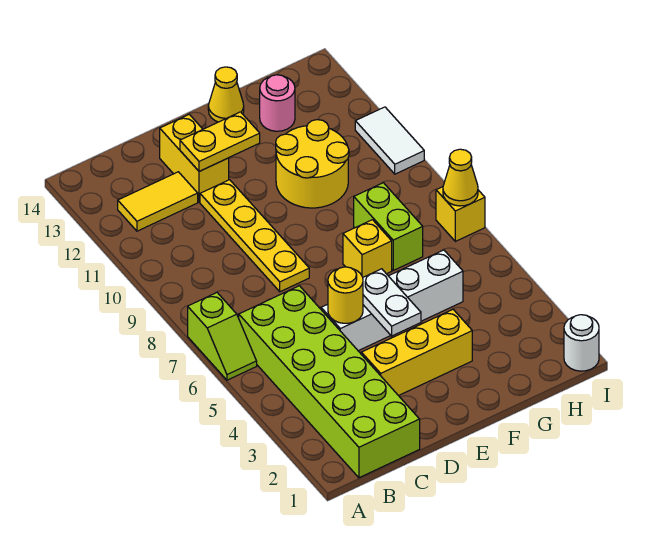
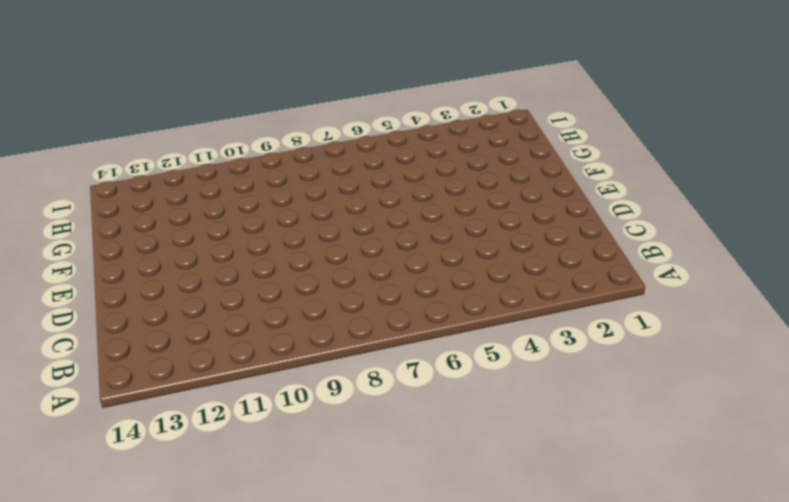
none -> lime 1x2 slope [188,293,257,380]
none -> lime 2x6 brick [239,286,420,478]
none -> yellow 1x2 tile [118,172,198,231]

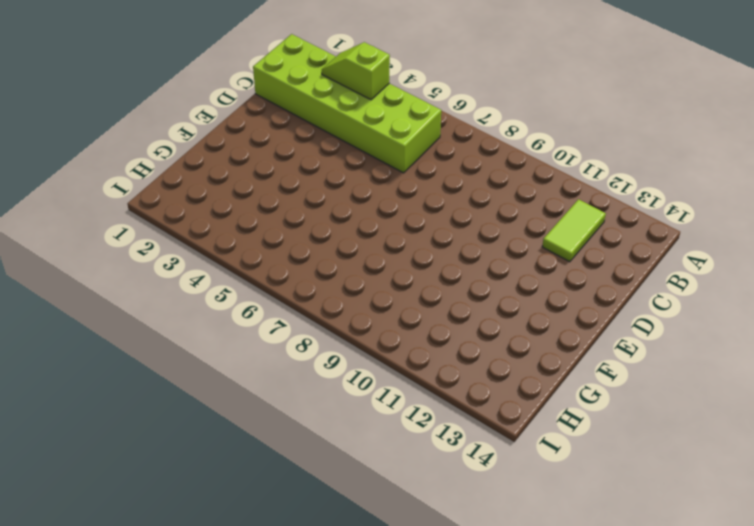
lime 1x2 slope [322,42,390,100] -> lime 1x2 slope moved to [188,293,257,380]
lime 1x2 tile [542,199,606,262] -> yellow 1x2 tile [118,172,198,231]
none -> yellow 1x3 brick [361,310,472,396]
none -> white 1x4 brick [321,250,463,351]
none -> yellow 1x4 plate [200,180,309,292]

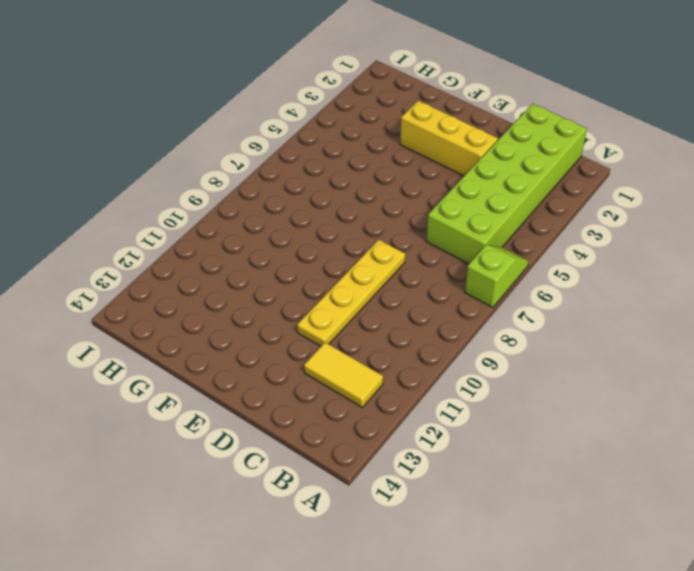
none -> white 1x4 brick [321,250,463,351]
none -> yellow 1x2 brick [160,114,229,202]
none -> yellow 1x1 brick [343,220,392,277]

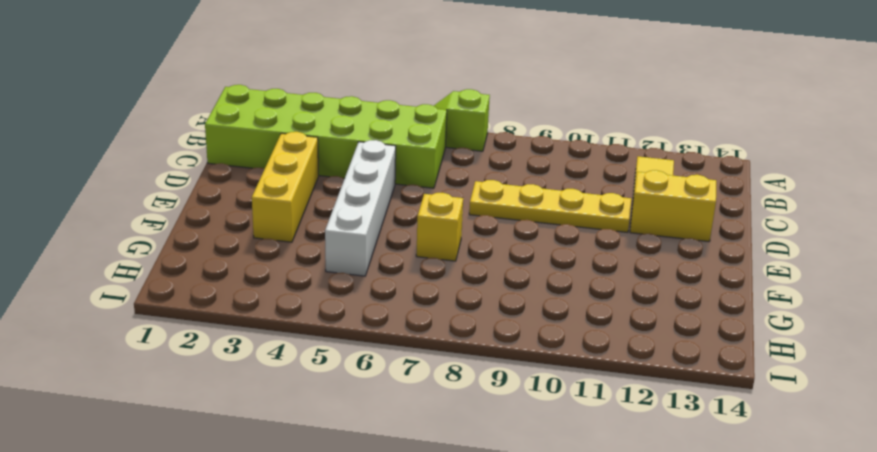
none -> yellow 2x2 round brick [276,120,349,208]
none -> yellow 1x1 cone [208,67,244,122]
none -> lime 1x2 brick [354,183,423,270]

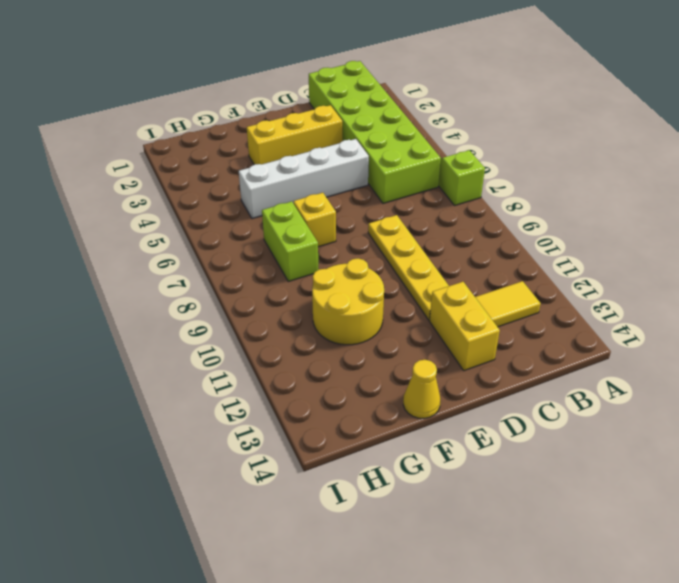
none -> pink 1x1 round brick [260,75,295,131]
none -> white 1x1 round brick [564,315,599,371]
none -> yellow 1x1 brick [436,187,485,241]

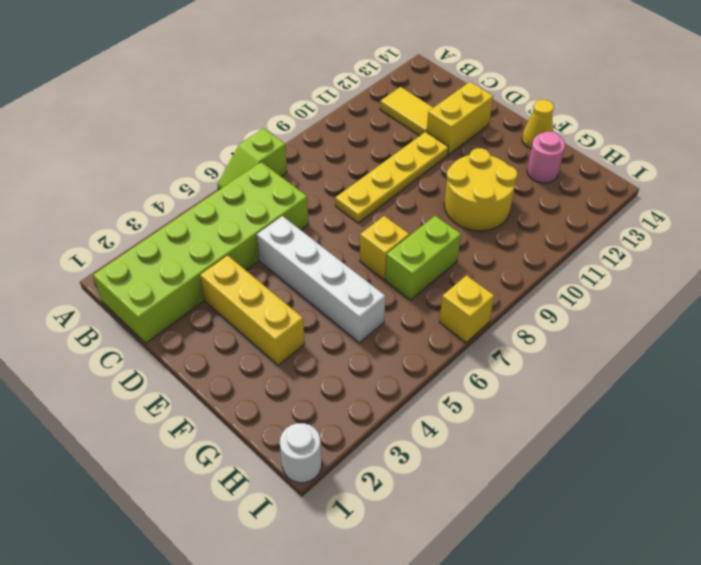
none -> white 1x2 tile [355,107,424,174]
none -> yellow 1x1 round brick [328,267,363,323]
none -> yellow 1x2 plate [180,112,260,171]

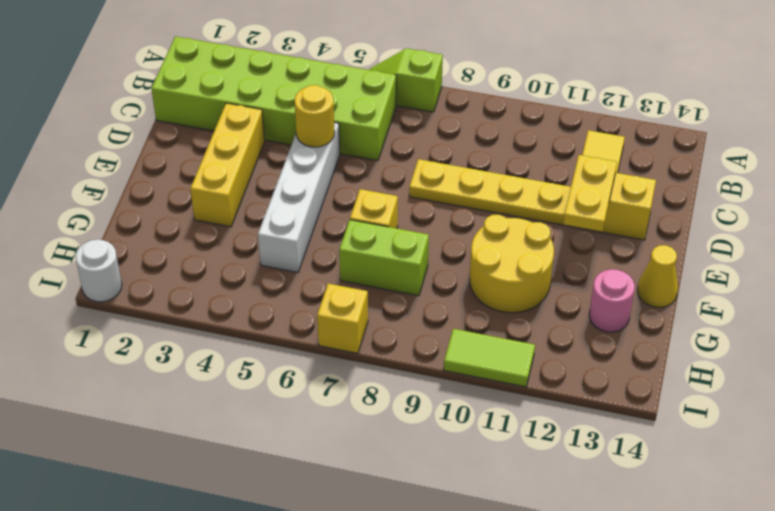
lime 1x2 tile [444,329,535,387] -> white 1x2 tile [355,107,424,174]
none -> white 1x2 plate [363,269,421,336]
none -> yellow 1x1 cone [443,149,478,206]

